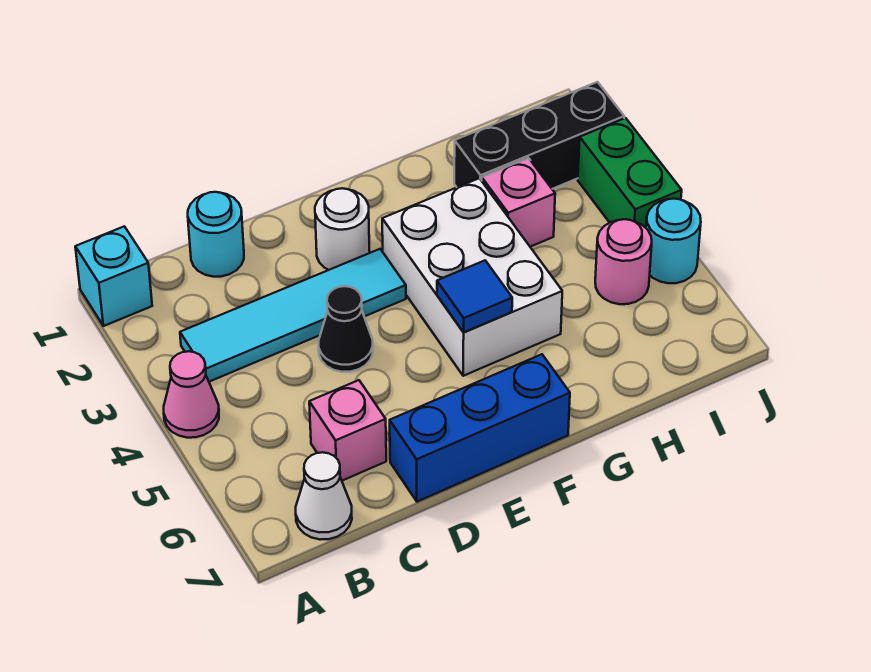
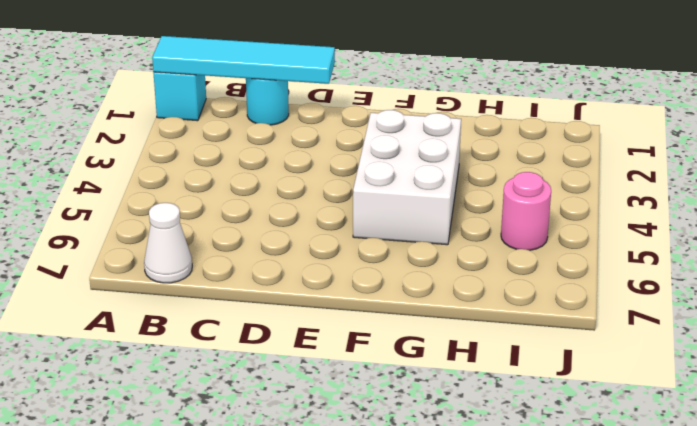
cyan 1x4 tile [152,36,335,84] -> cyan 1x4 tile moved to [180,249,406,382]
none -> pink 1x1 cone [164,351,219,438]
none -> pink 1x1 brick [309,380,386,481]
none -> black 1x1 cone [319,286,373,372]

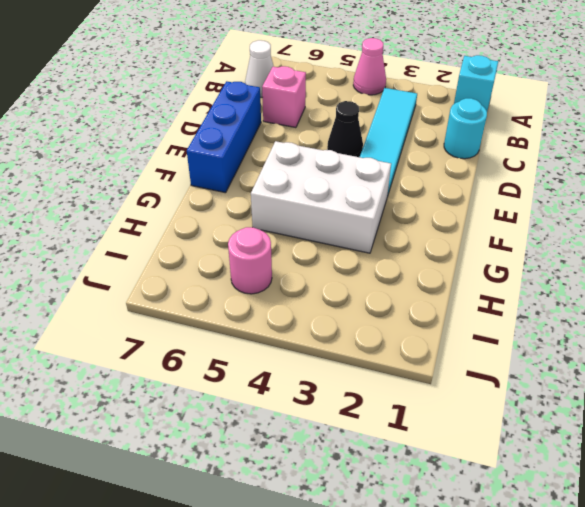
none -> white 1x1 round brick [315,188,370,270]
none -> black 1x3 brick [454,82,624,189]
none -> pink 1x1 brick [482,158,555,247]

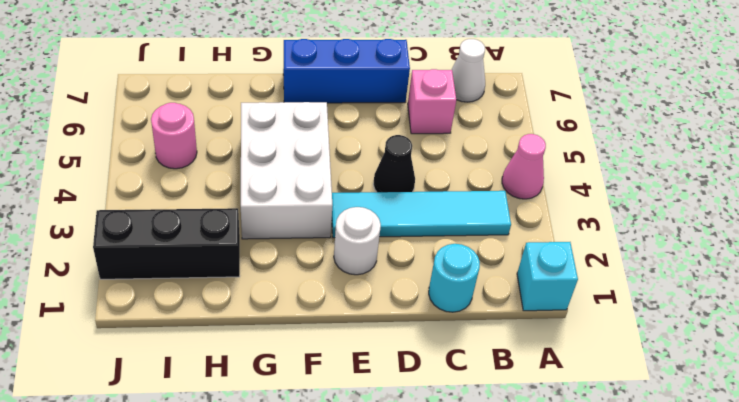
none -> pink 1x1 brick [482,158,555,247]
none -> green 1x2 brick [578,118,682,228]
none -> cyan 1x1 round brick [646,199,701,283]

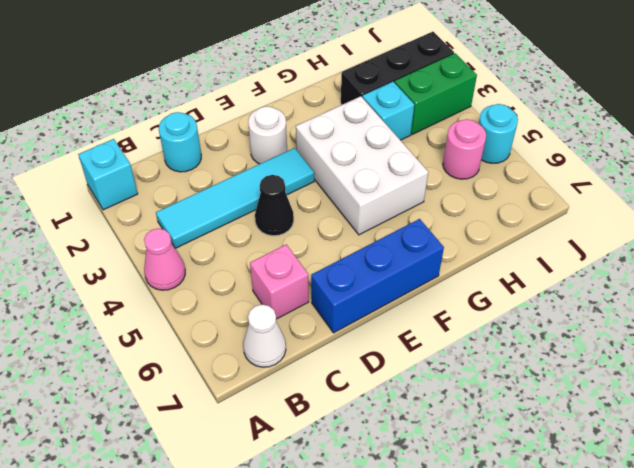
cyan 1x1 brick [362,82,414,140] -> pink 1x1 brick [482,158,555,247]
green 1x2 brick [395,53,477,135] -> green 1x2 brick turned to [578,118,682,228]
none -> blue 1x1 tile [437,261,512,332]

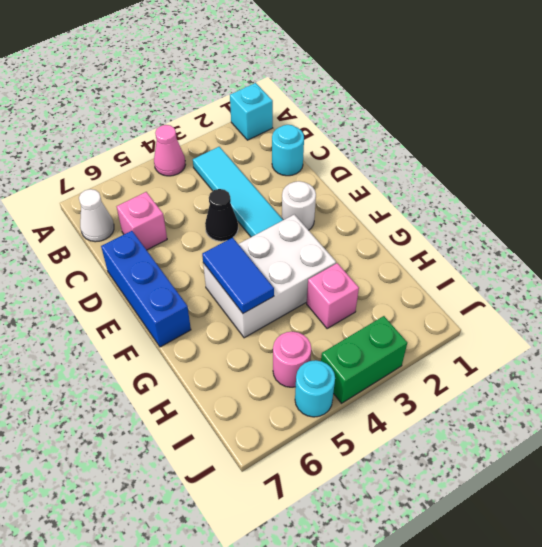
blue 1x2 tile [202,238,274,313] -> blue 1x1 tile [437,261,512,332]
none -> black 1x3 brick [454,82,624,189]

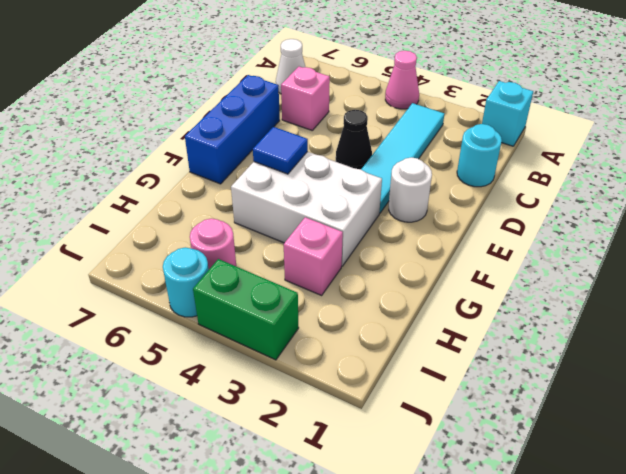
none -> black 1x3 brick [454,82,624,189]

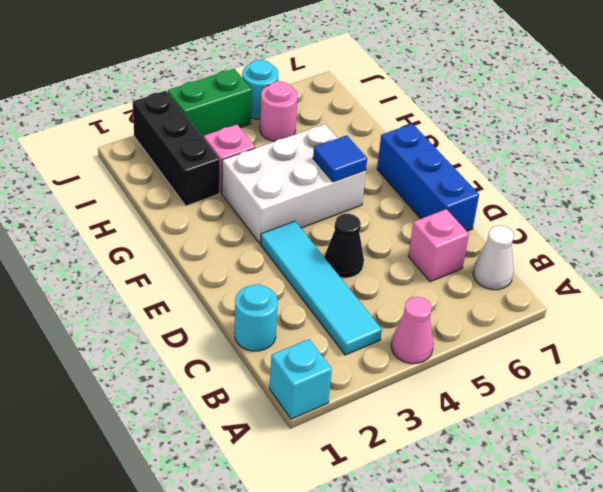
none -> white 1x1 round brick [315,188,370,270]

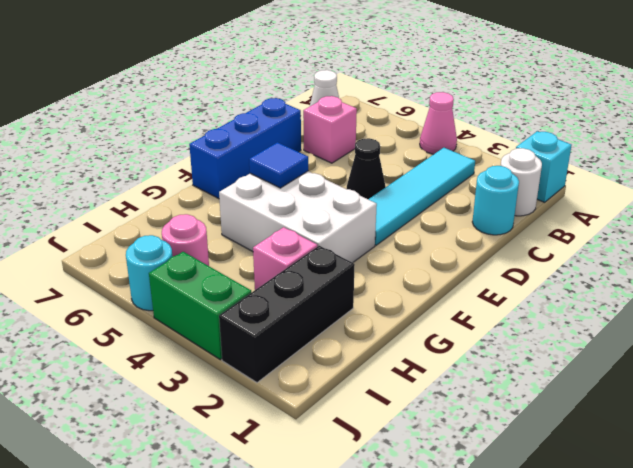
white 1x1 round brick [501,148,542,216] -> white 1x1 round brick moved to [315,188,370,270]

